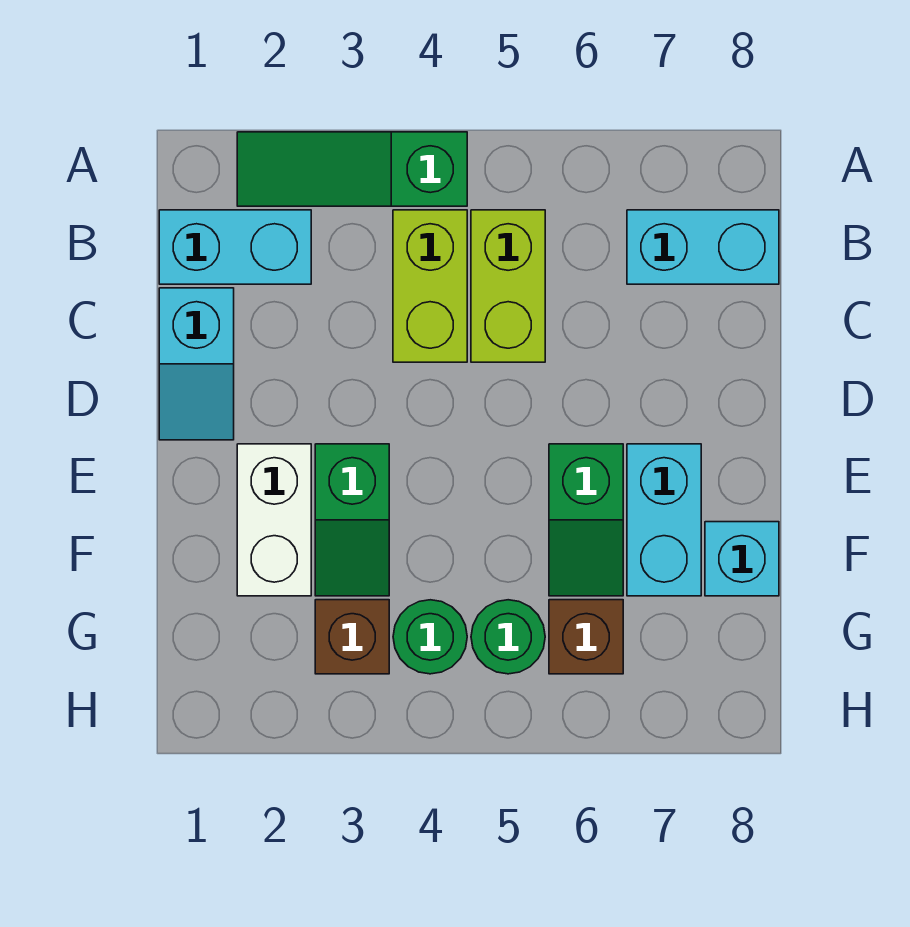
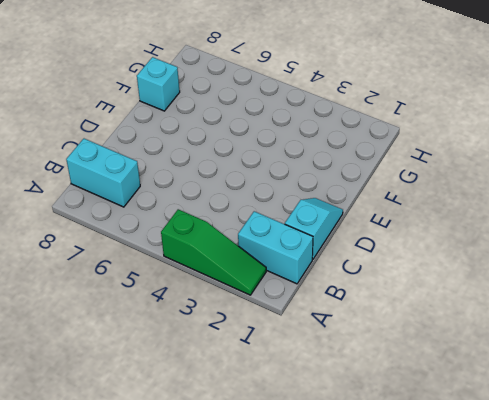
none -> lime 1x2 brick [393,210,467,362]
none -> lime 1x2 brick [471,210,545,362]
none -> white 1x2 brick [237,444,311,596]

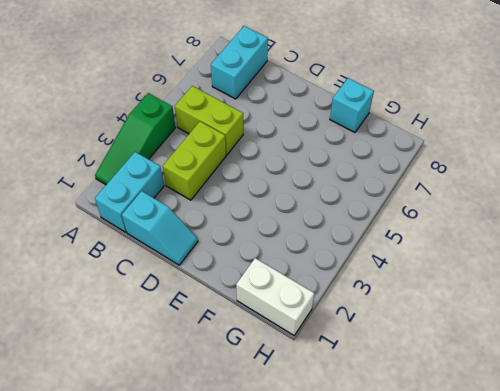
lime 1x2 brick [163,122,226,200] -> lime 1x2 brick turned to [393,210,467,362]
white 1x2 brick [236,258,314,335] -> white 1x2 brick moved to [237,444,311,596]
none -> green 1x2 slope [315,444,389,596]
none -> green 1x2 slope [549,444,623,596]
none -> cyan 1x2 brick [627,444,701,596]

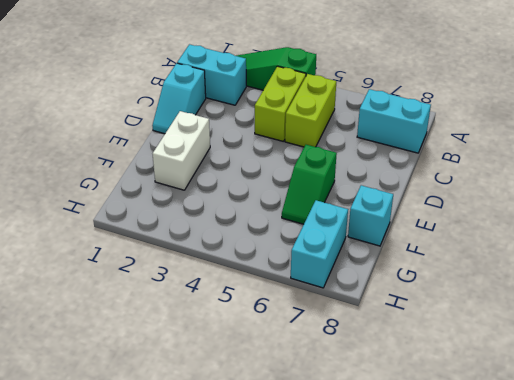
cyan 1x2 brick [291,200,348,288] -> cyan 1x2 brick moved to [627,444,701,596]
none -> green 1x2 slope [315,444,389,596]
none -> brown 1x1 brick [315,600,389,674]
none -> green 1x1 round brick [393,600,467,674]

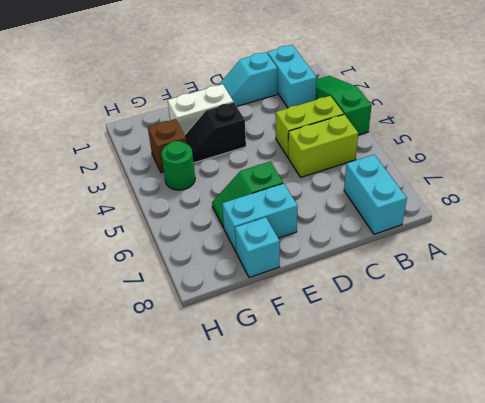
black 1x2 slope [185,102,246,163] -> green 1x2 slope [315,444,389,596]
none -> green 1x1 round brick [471,600,545,674]
none -> brown 1x1 brick [549,600,623,674]

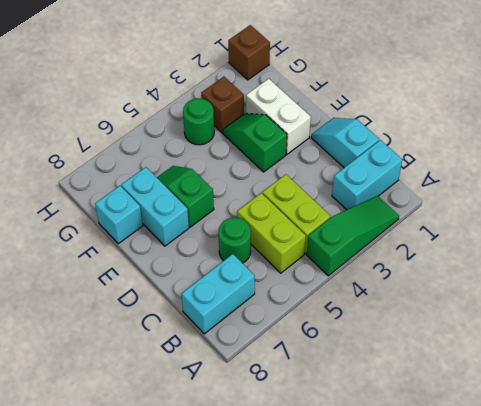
green 1x1 round brick [218,218,251,263] -> green 1x1 round brick moved to [471,600,545,674]
brown 1x1 brick [228,25,270,80] -> brown 1x1 brick moved to [549,600,623,674]

